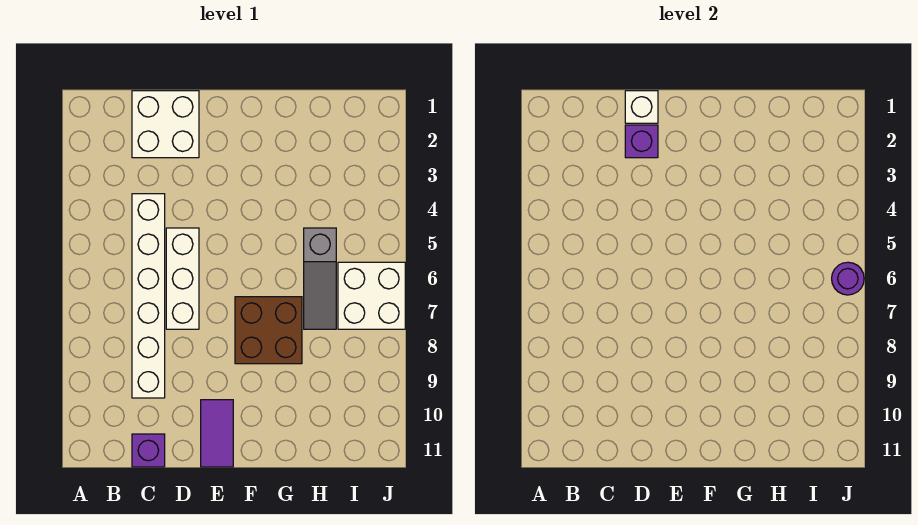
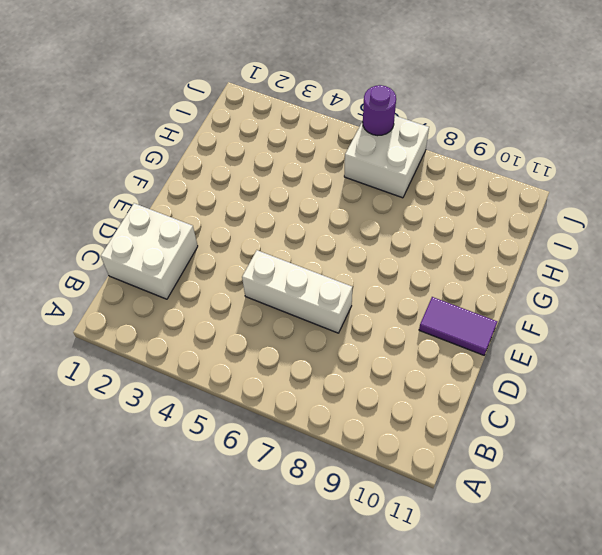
none -> white 1x6 brick [132,194,165,398]
none -> purple 1x1 brick [132,434,165,467]

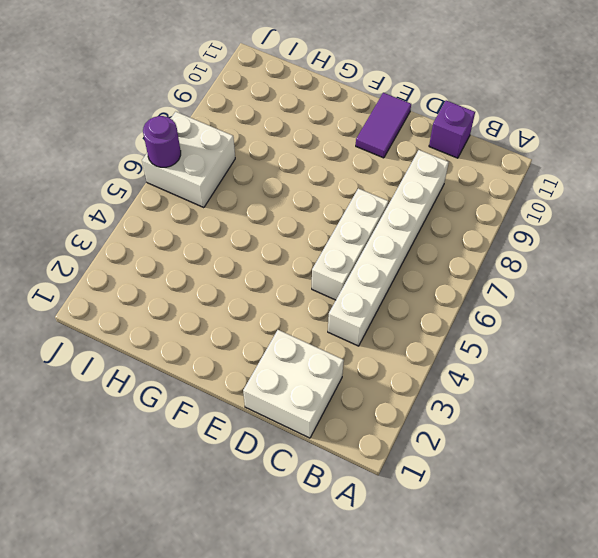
none -> brown 2x2 brick [235,297,302,364]
none -> grey 1x3 slope [304,228,336,329]

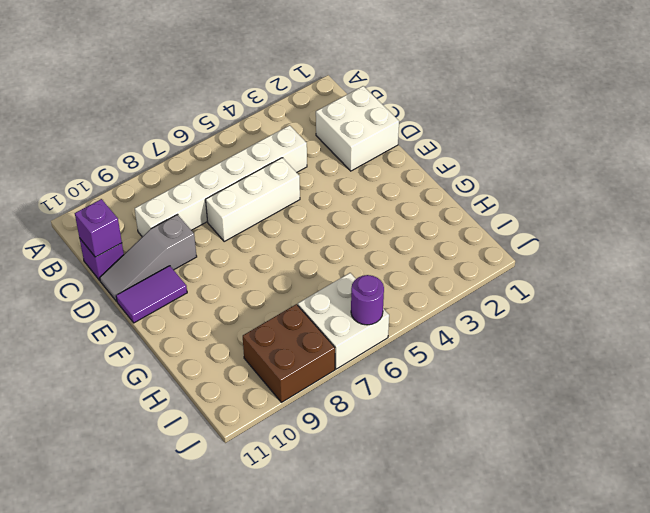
purple 1x1 brick [75,199,122,257] -> purple 1x1 brick moved to [625,125,658,158]
grey 1x3 slope [100,215,197,302] -> grey 1x3 slope moved to [304,228,336,329]
brown 2x2 brick [243,304,335,402] -> brown 2x2 brick moved to [235,297,302,364]
none -> white 1x1 brick [625,91,658,123]

